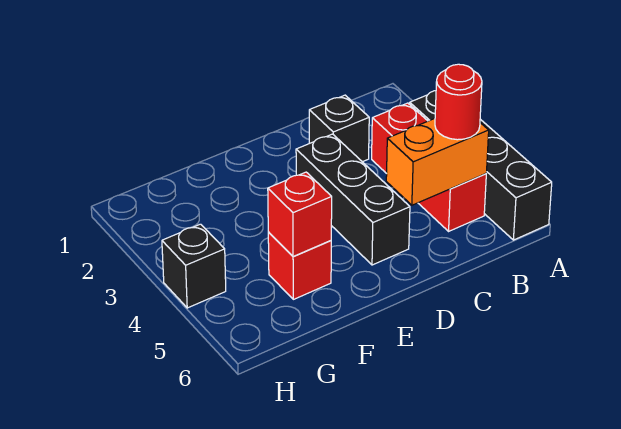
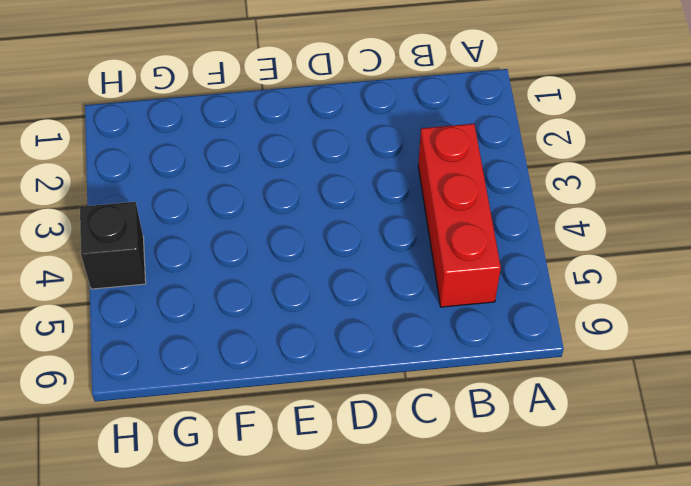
none -> black 1x4 brick [410,91,552,240]
none -> black 1x1 brick [309,95,369,162]

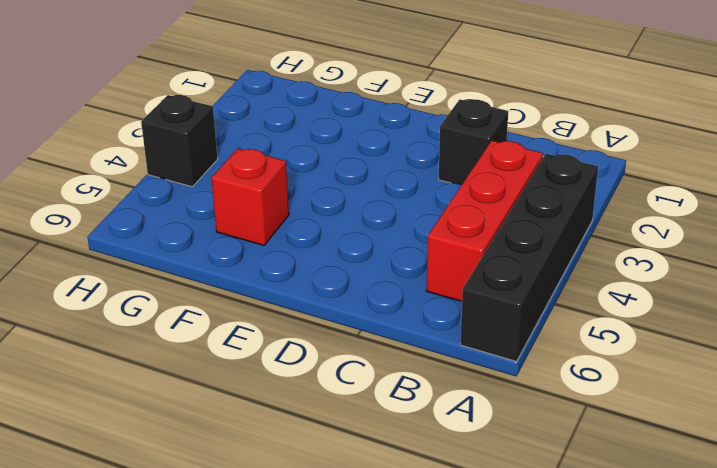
none -> black 1x3 brick [296,134,410,265]
none -> orange 1x2 brick [386,119,489,205]

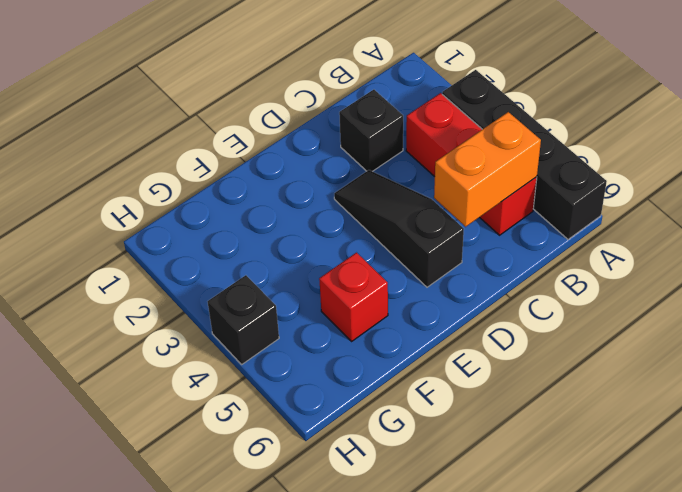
black 1x3 slope [334,170,464,287] -> black 1x3 brick [296,134,410,265]
none -> red 1x1 brick [268,172,332,256]
none -> red 1x1 round brick [435,64,482,140]

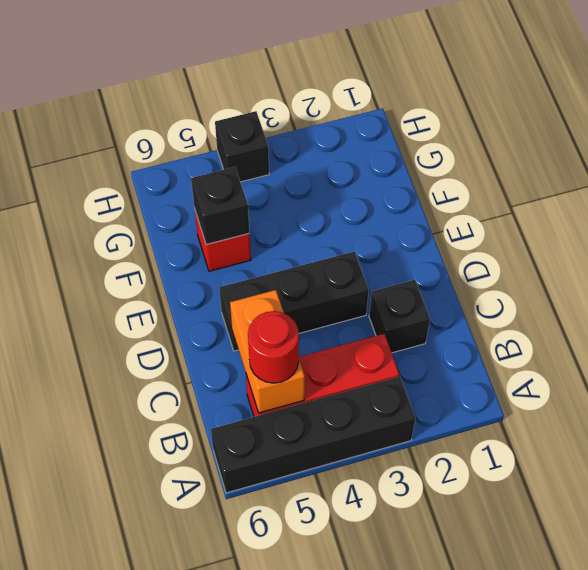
black 1x1 brick [191,167,249,245] -> red 1x1 brick [268,172,332,256]

